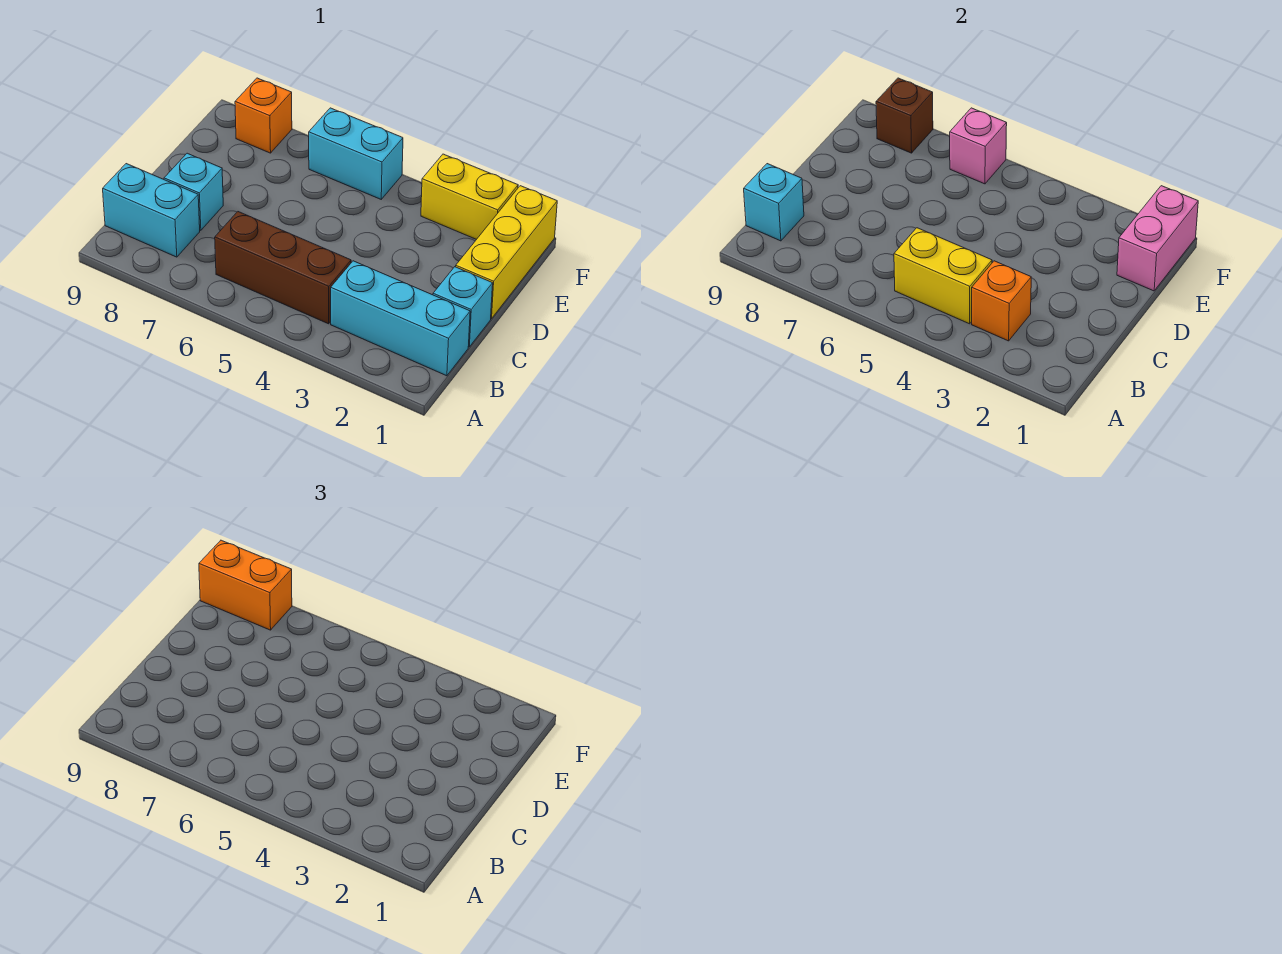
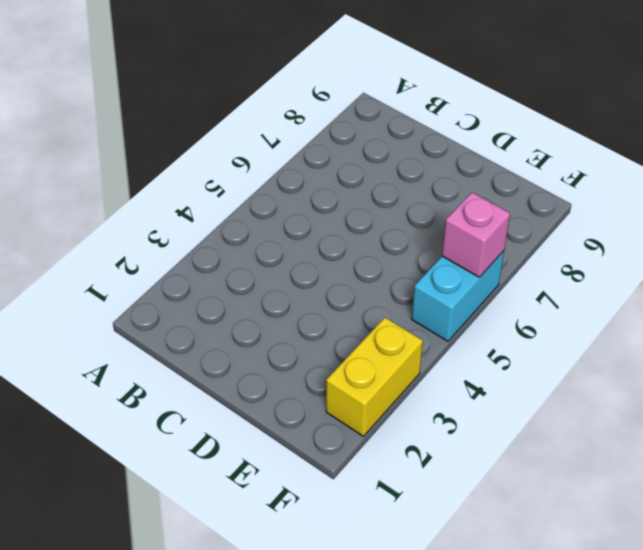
none -> cyan 1x3 brick [331,261,470,376]
none -> brown 1x3 brick [215,212,351,324]
none -> cyan 1x2 brick [103,164,200,257]

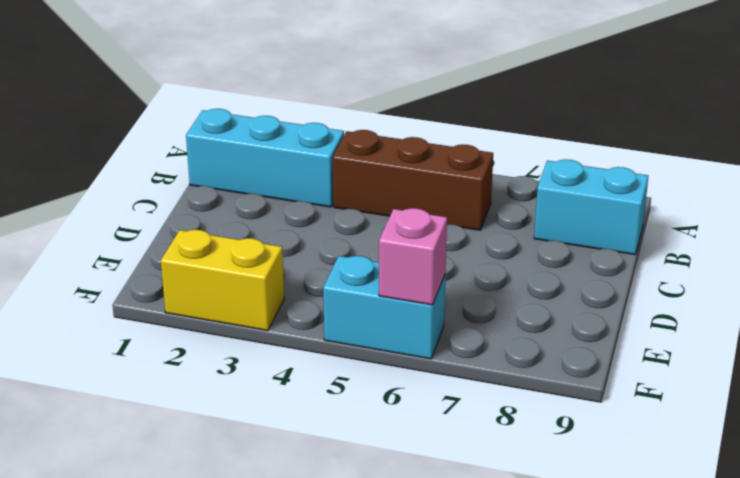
none -> cyan 1x1 brick [433,267,493,347]
none -> cyan 1x1 brick [164,153,223,230]
none -> yellow 1x3 brick [456,186,557,319]

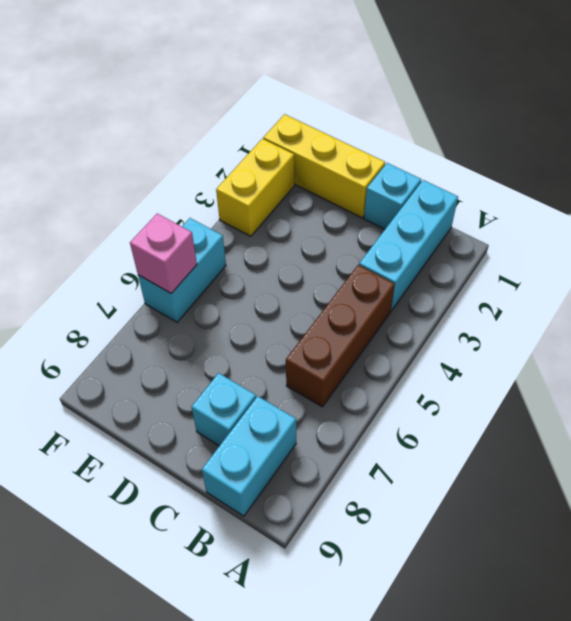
none -> orange 1x1 brick [235,78,292,153]
none -> orange 1x1 brick [972,261,1031,341]
none -> yellow 1x2 brick [894,228,992,324]

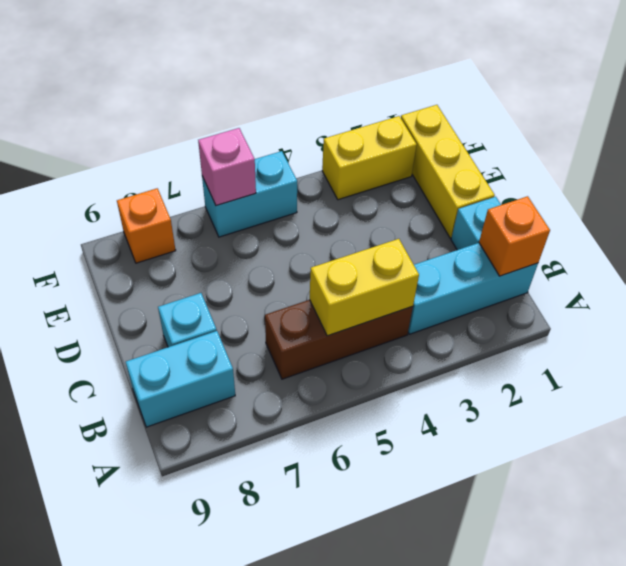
orange 1x1 brick [479,196,550,276] -> orange 1x1 brick moved to [972,261,1031,341]
none -> cyan 1x1 brick [744,164,804,241]
none -> pink 1x2 brick [1117,186,1198,291]
none -> brown 1x1 brick [876,78,933,153]

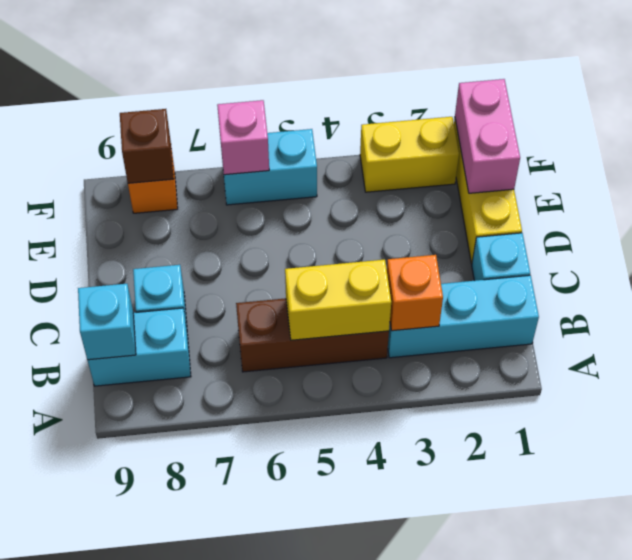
none -> orange 1x2 brick [199,540,292,630]

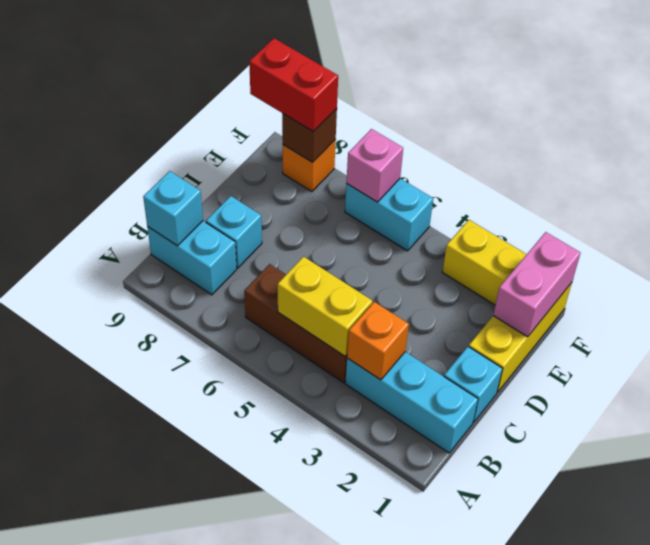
red 1x2 brick [249,38,338,132] -> orange 1x2 brick [199,540,292,630]

